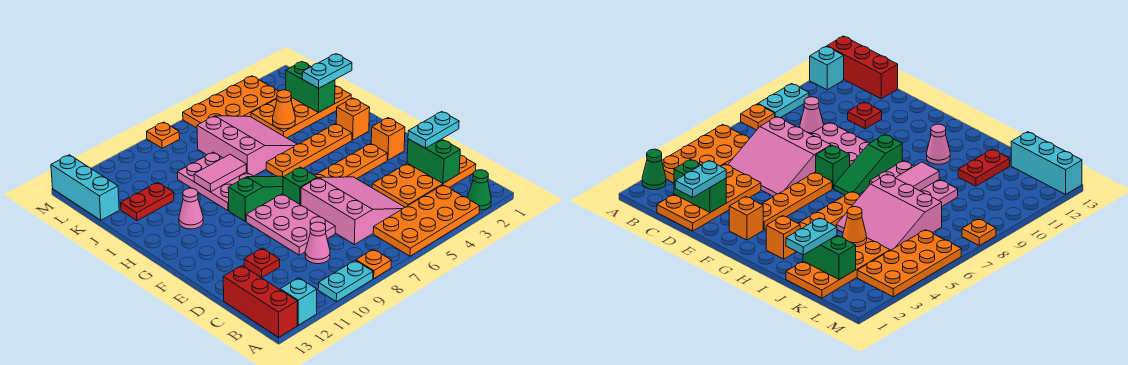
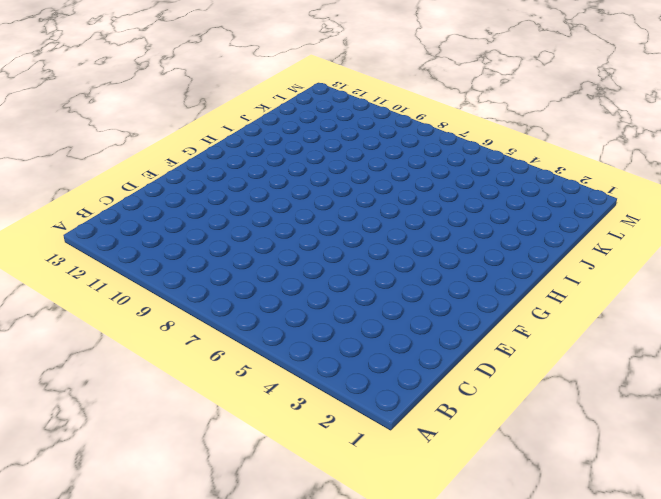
none -> green 1x1 cone [467,170,491,210]
none -> orange 2x4 plate [373,185,480,256]
none -> orange 1x1 plate [356,249,391,279]
none -> cyan 1x2 plate [318,261,373,302]

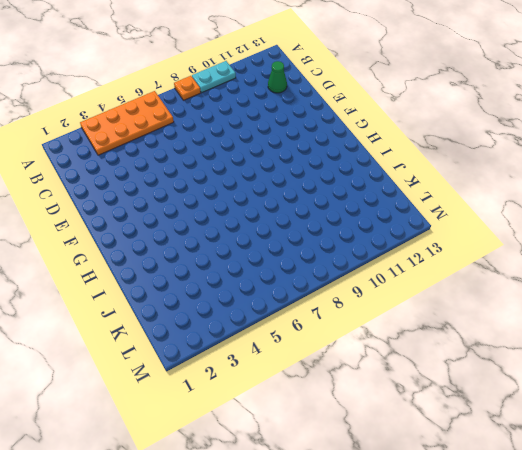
green 1x1 cone [268,61,287,93] -> green 1x1 cone moved to [467,170,491,210]
none -> cyan 1x1 brick [280,278,317,325]
none -> red 1x3 brick [223,266,297,337]
none -> orange 2x4 plate [372,155,476,207]
none -> pink 3x3 slope [301,177,405,245]

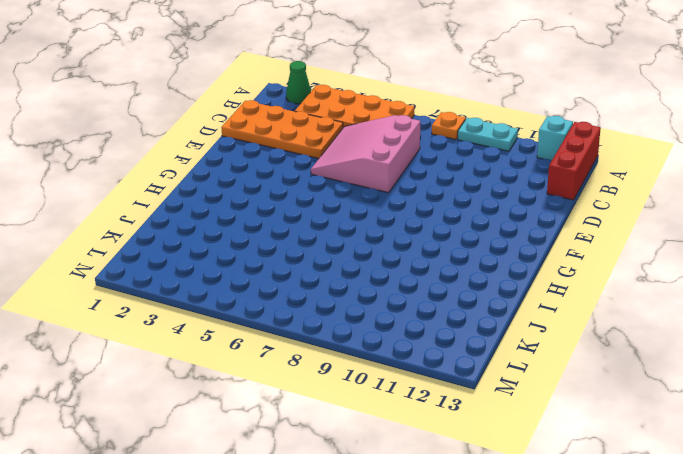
none -> pink 1x1 cone [305,222,330,264]
none -> pink 2x3 plate [246,194,335,255]
none -> red 1x1 plate [244,248,280,278]
none -> orange 1x1 brick [371,118,405,160]

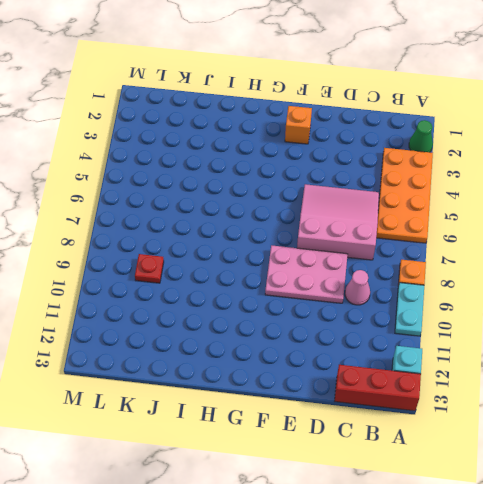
red 1x1 plate [135,254,164,283] -> red 1x1 plate moved to [244,248,280,278]
none -> orange 2x4 plate [372,155,476,207]
none -> orange 1x4 plate [315,144,387,179]
none -> green 1x1 brick [283,167,317,205]
none -> green 1x3 slope [228,176,283,222]

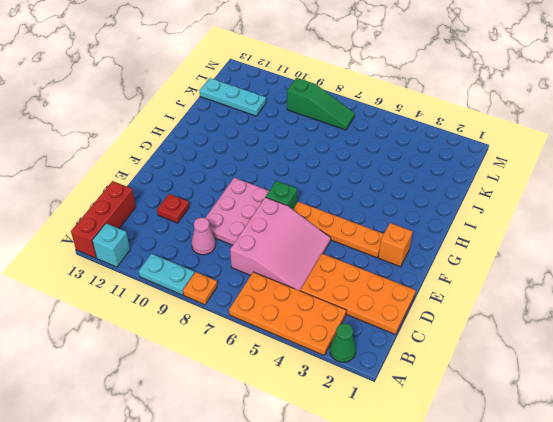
cyan 1x3 plate [199,78,266,116] -> cyan 1x3 brick [51,155,119,220]
green 1x3 slope [287,78,355,130] -> green 1x3 slope moved to [228,176,283,222]
none -> orange 1x1 brick [336,98,370,140]
none -> orange 1x4 plate [266,124,352,177]
none -> pink 2x3 plate [177,152,254,211]
none -> pink 1x1 cone [179,188,203,229]

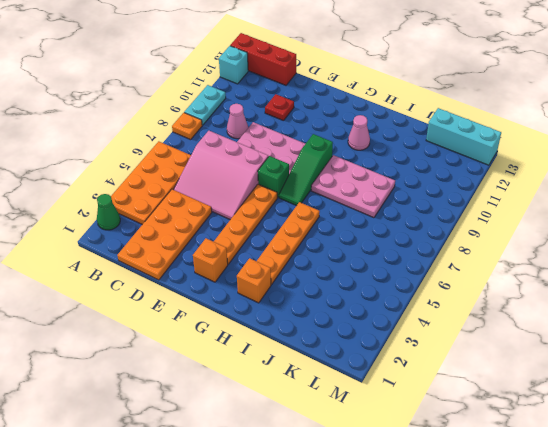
none -> pink 3x3 slope [197,116,297,176]
none -> orange 2x4 plate [251,86,351,138]
none -> red 1x2 plate [121,182,174,221]
none -> orange 2x4 plate [183,76,279,128]

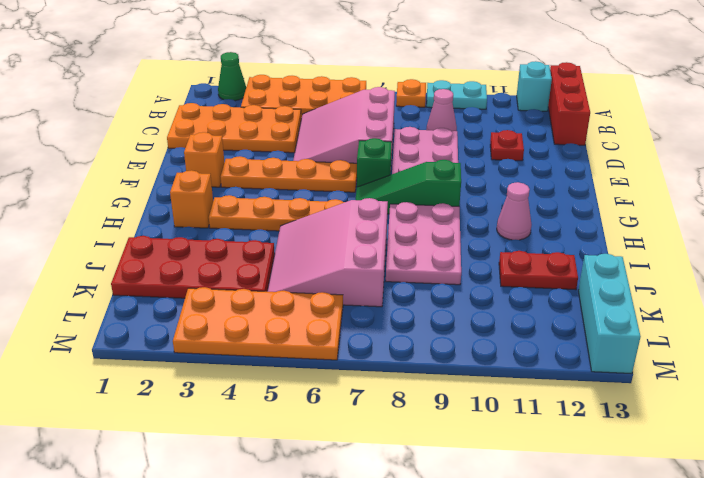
red 2x4 plate [111,236,275,298] -> orange 2x4 plate [251,86,351,138]
none -> orange 1x1 plate [147,122,180,148]
none -> green 1x2 brick [407,139,460,183]
none -> pink 1x2 tile [194,154,246,192]
none -> green 1x2 brick [286,62,335,113]

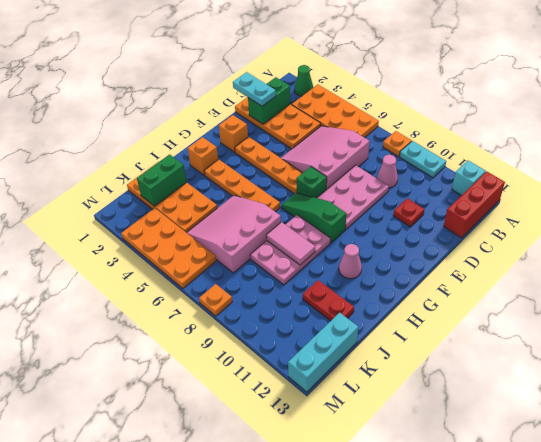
none -> orange 1x1 cone [273,90,295,129]
none -> cyan 1x2 plate [302,54,352,88]

